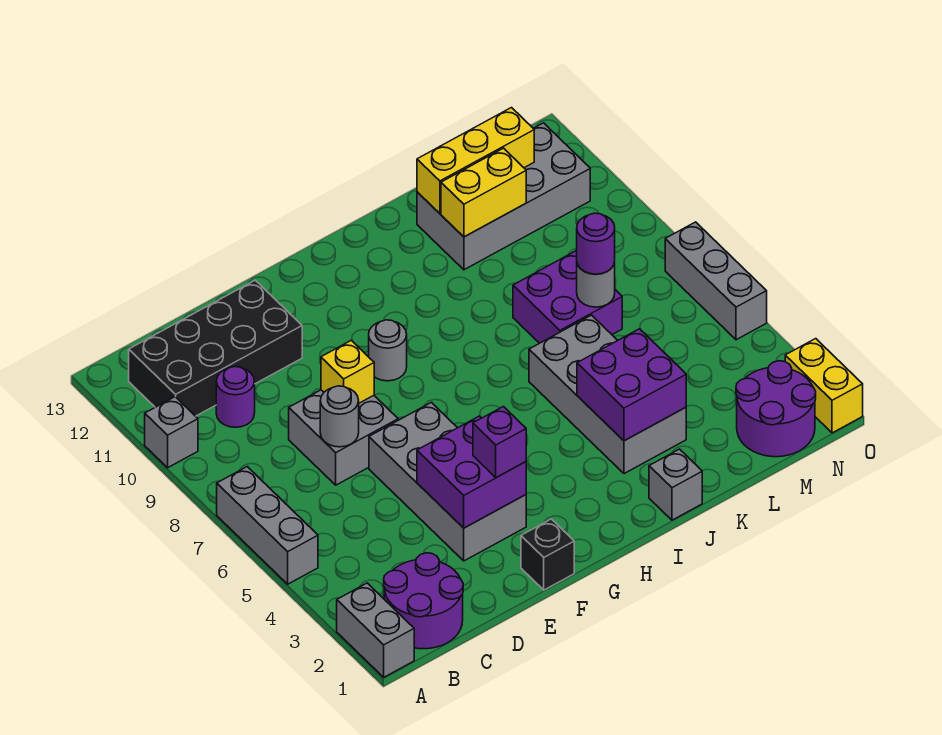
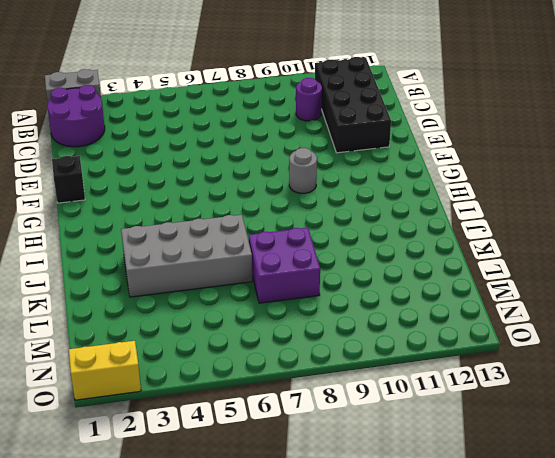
none -> grey 1x3 brick [217,467,318,584]
none -> grey 1x1 brick [145,397,198,468]
none -> grey 2x2 brick [289,390,398,485]

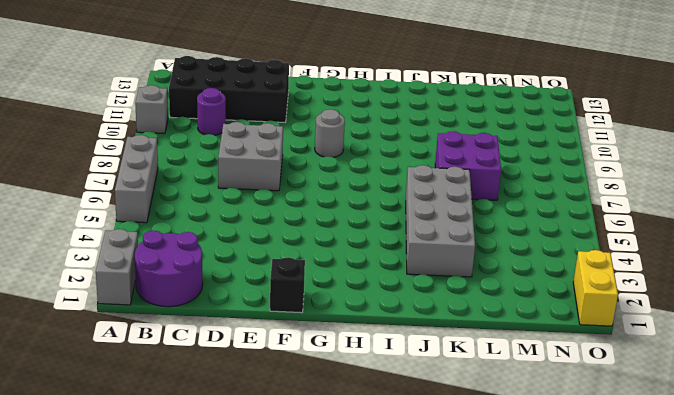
none -> grey 2x4 brick [369,403,526,561]
none -> grey 1x1 brick [649,449,702,520]
none -> grey 2x4 brick [417,123,590,270]

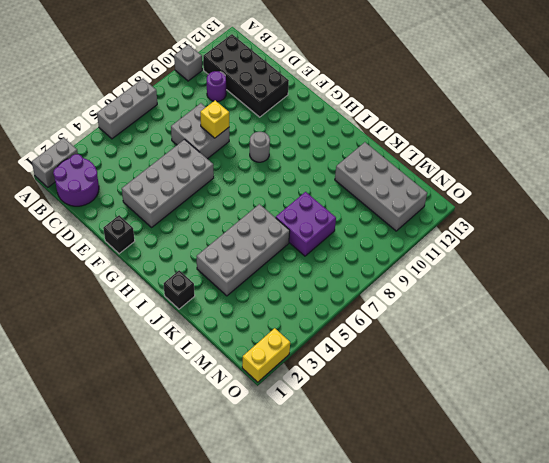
black 1x1 brick [164,270,195,309] -> grey 1x1 brick [649,449,702,520]
none -> purple 2x2 round brick [736,361,816,457]
none -> grey 1x3 brick [665,222,767,340]
none -> grey 1x1 round brick [320,386,359,447]

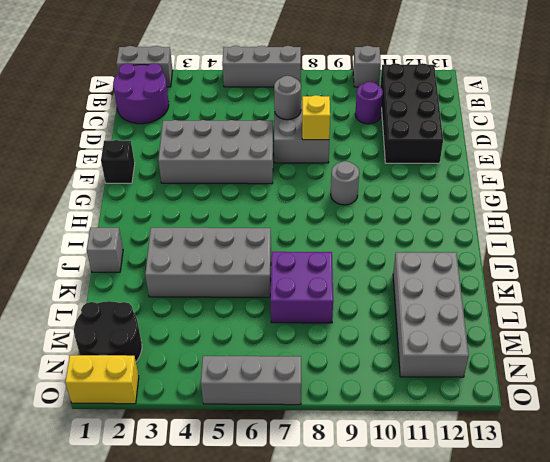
black 2x2 round brick [74,301,142,362] -> purple 2x2 round brick [736,361,816,457]
none -> purple 2x2 brick [417,416,526,528]
none -> purple 2x2 brick [577,329,686,441]
none -> yellow 1x2 brick [441,148,526,237]

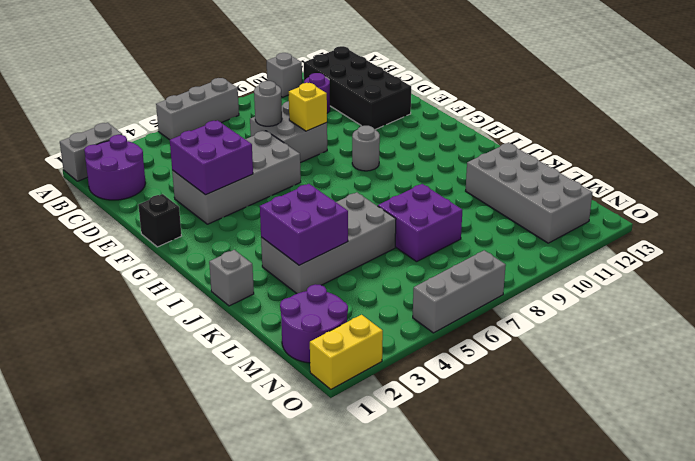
none -> yellow 1x2 brick [441,148,526,237]
none -> yellow 1x3 brick [417,108,534,213]
none -> grey 1x1 round brick [577,262,615,307]

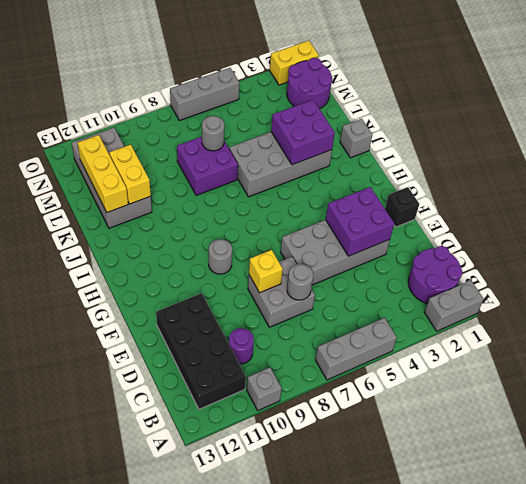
none -> purple 1x1 brick [473,407,526,478]
none -> purple 1x1 round brick [577,213,615,274]

